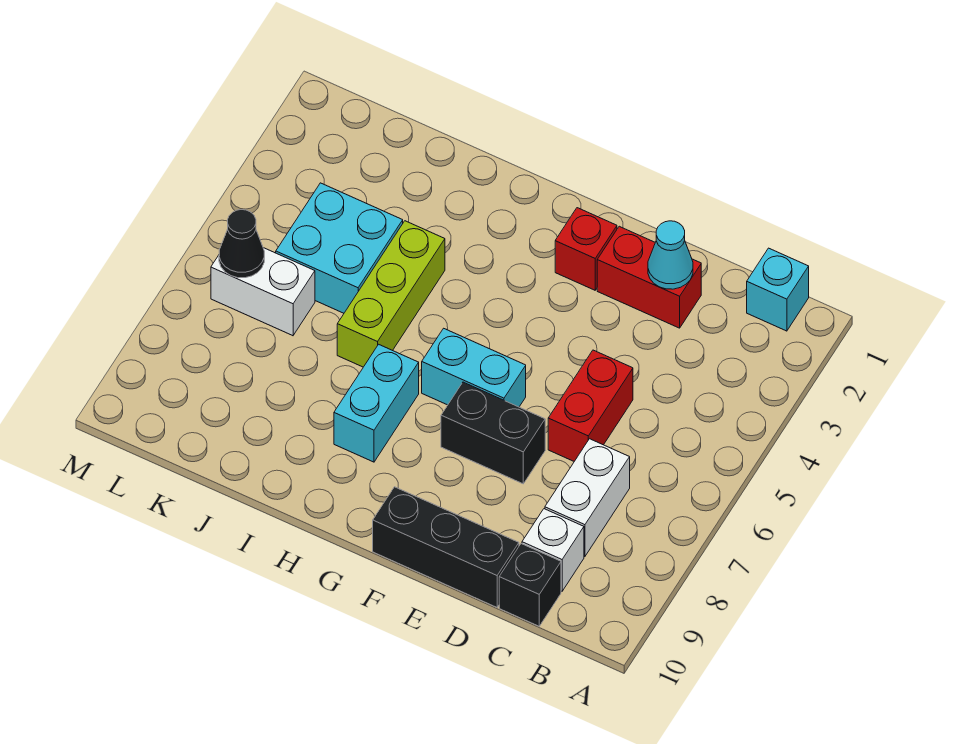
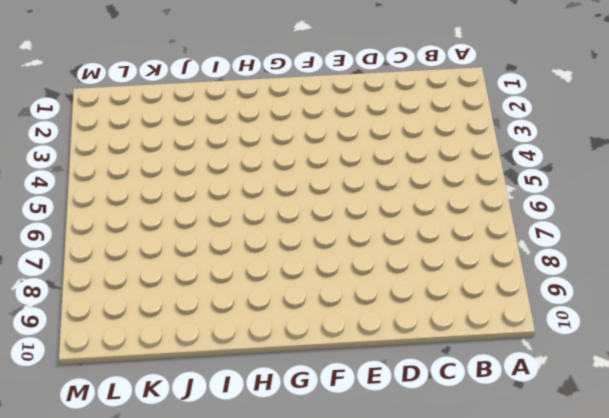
none -> cyan 1x1 brick [747,248,809,331]
none -> white 1x2 brick [545,439,630,557]
none -> white 1x1 brick [522,509,584,591]

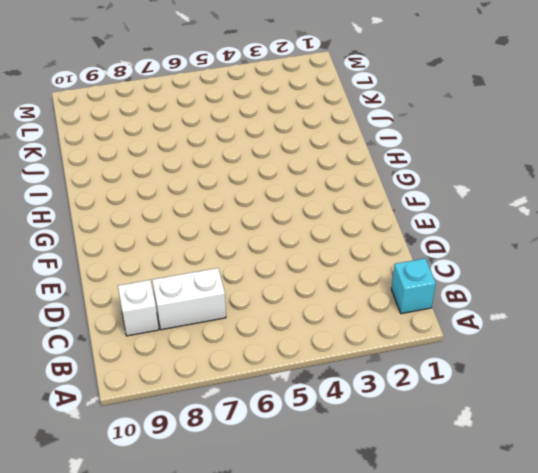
none -> black 1x1 brick [499,544,561,626]
none -> red 1x2 brick [597,226,701,328]
none -> red 1x2 brick [548,350,633,461]

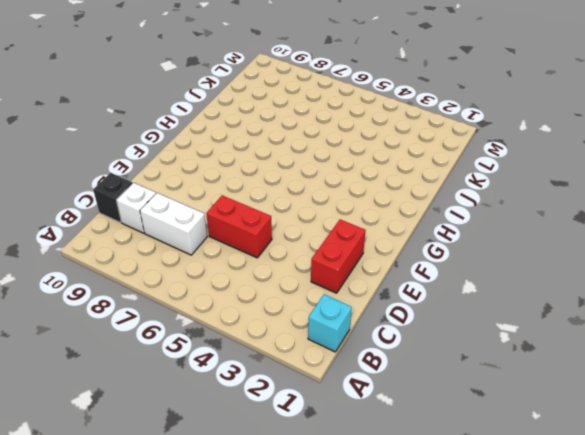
none -> black 1x3 brick [373,487,519,607]
none -> black 1x2 brick [441,382,545,484]
none -> red 1x1 brick [555,208,617,290]

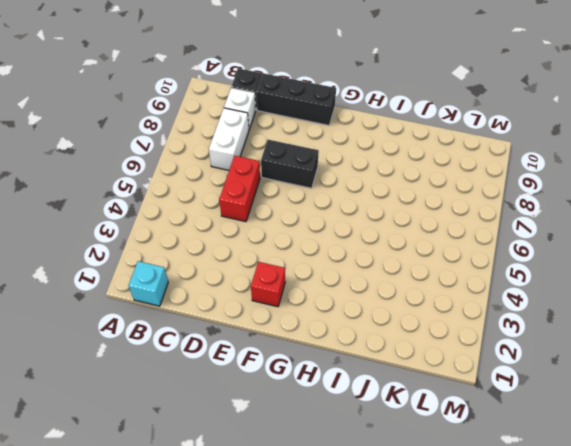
none -> red 1x2 brick [597,226,701,328]
none -> cyan 1x2 brick [422,328,526,407]
none -> cyan 1x2 brick [334,344,419,462]

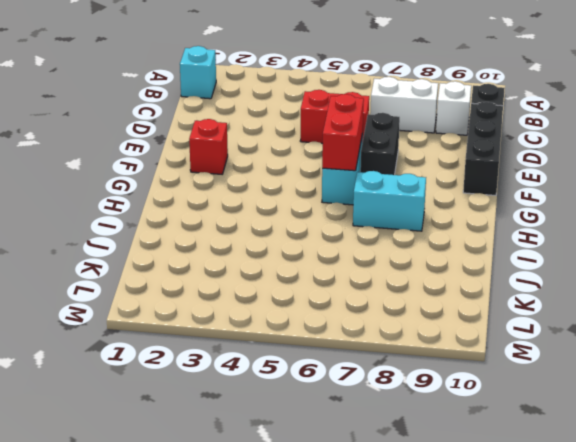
red 1x2 brick [322,94,364,171] -> red 1x2 brick moved to [597,226,701,328]
none -> lime 1x3 brick [337,221,445,367]
none -> cyan 2x2 brick [276,183,403,313]
none -> white 1x2 brick [211,248,315,336]

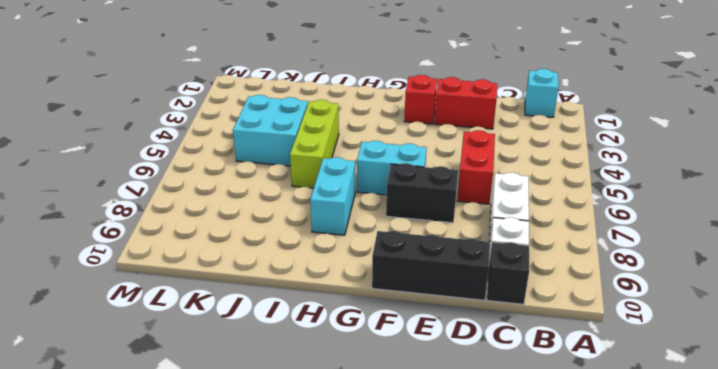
none -> white 1x2 brick [211,248,315,336]
none -> cyan 1x1 cone [648,221,693,289]
none -> black 1x1 cone [219,210,264,278]

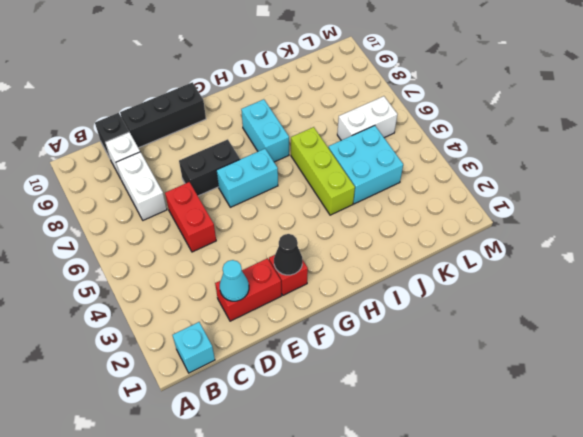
black 1x1 cone [274,234,303,275] -> black 1x1 cone moved to [219,210,264,278]

